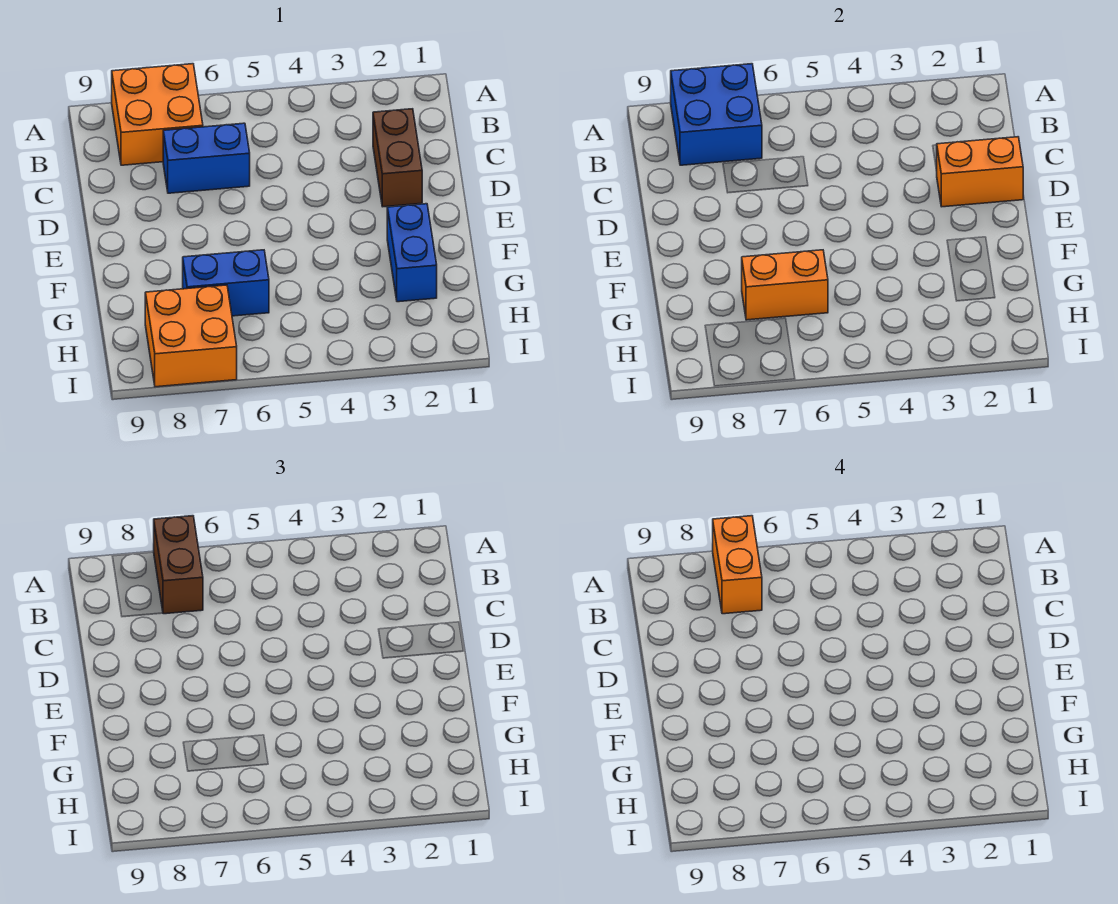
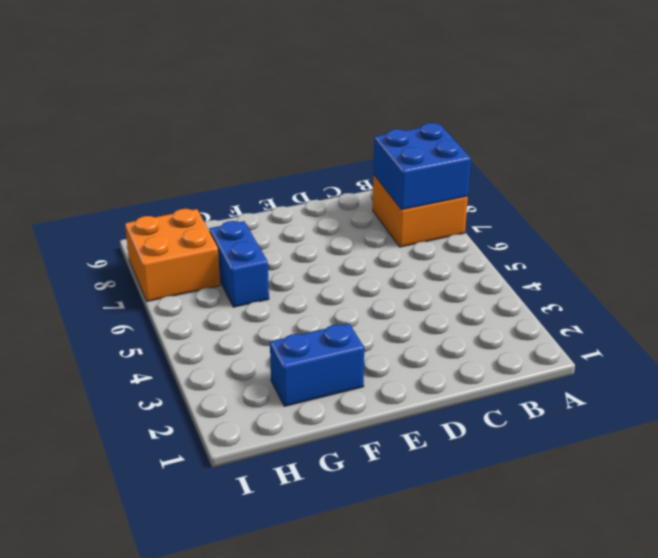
none -> brown 1x2 brick [373,109,422,207]
none -> blue 1x2 brick [163,123,250,193]

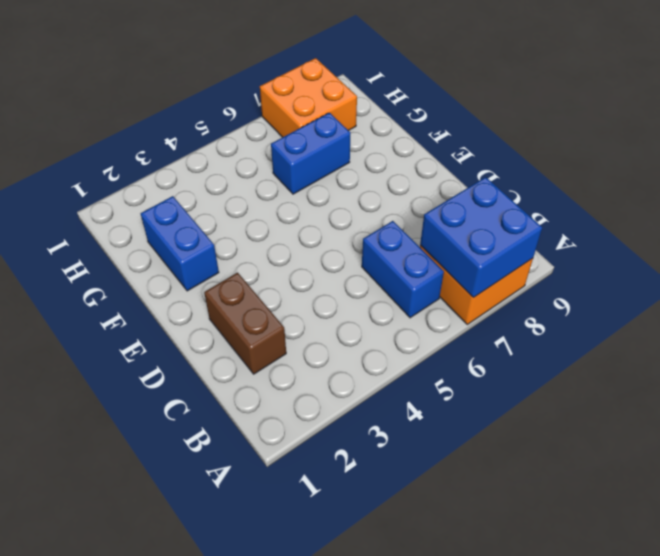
blue 1x2 brick [362,221,444,318] -> blue 1x2 brick turned to [163,123,250,193]
none -> orange 1x2 brick [936,137,1023,207]
none -> orange 1x2 brick [742,250,828,320]

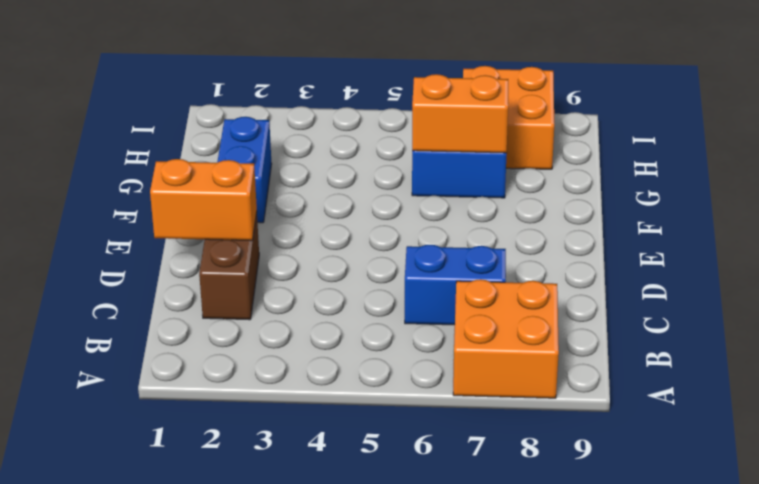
none -> blue 2x2 brick [671,64,762,165]
none -> brown 1x2 brick [154,516,203,614]

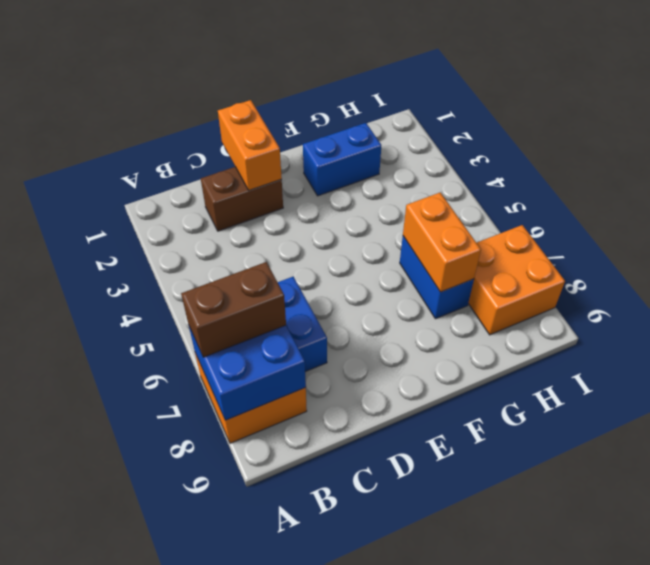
none -> orange 1x2 brick [713,516,762,614]

